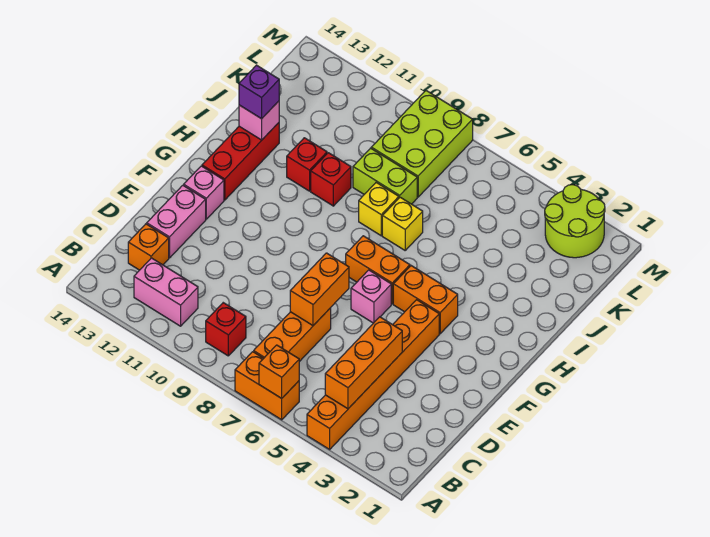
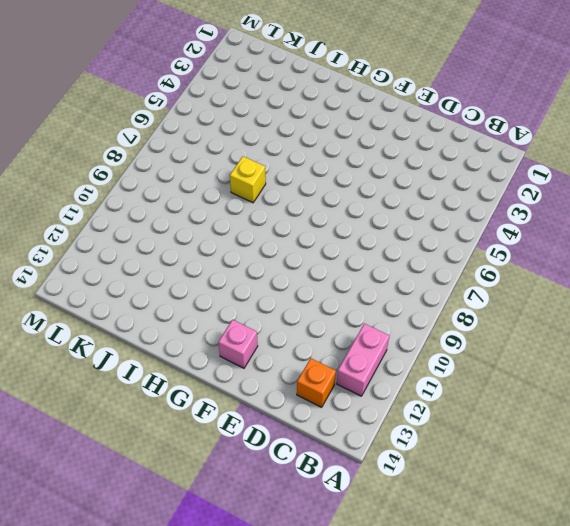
none -> orange 1x6 brick [307,300,439,449]
none -> orange 1x2 brick [235,352,299,420]
none -> orange 1x3 brick [254,308,331,362]

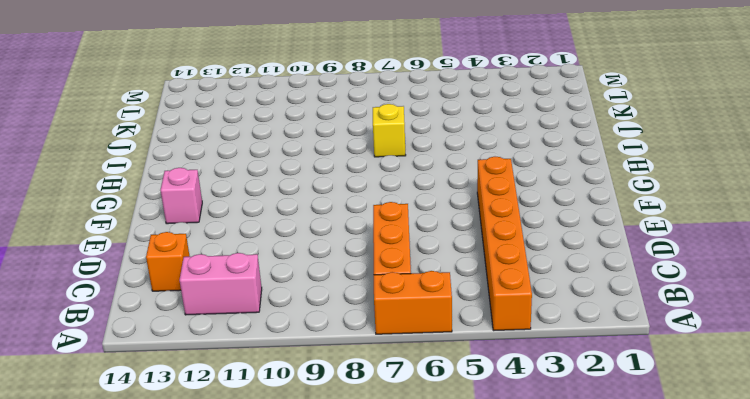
none -> red 1x1 brick [206,303,246,356]
none -> pink 1x2 brick [147,185,206,258]
none -> pink 1x1 brick [351,270,391,323]

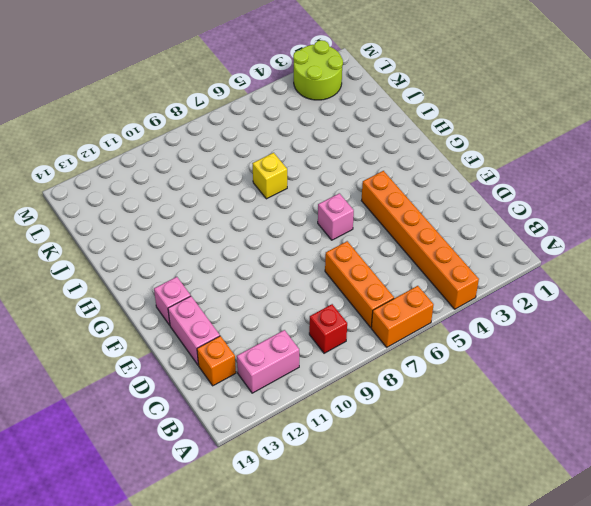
none -> orange 1x2 brick [393,266,458,334]
none -> orange 1x2 brick [346,236,410,304]
none -> red 1x3 brick [202,123,279,200]

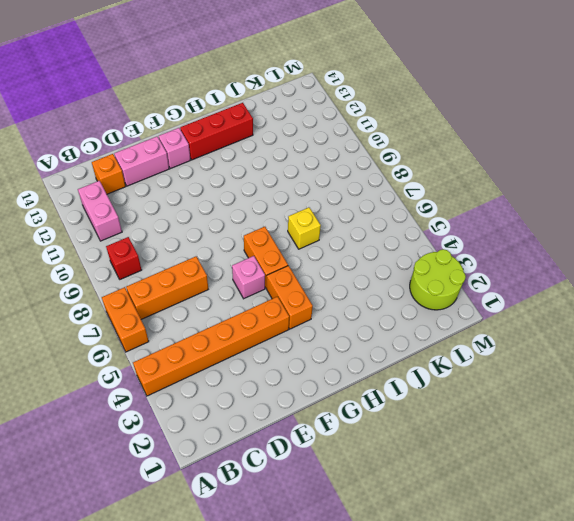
none -> yellow 1x1 brick [359,182,399,236]
none -> red 1x1 brick [311,153,351,206]
none -> red 1x1 brick [287,138,327,191]

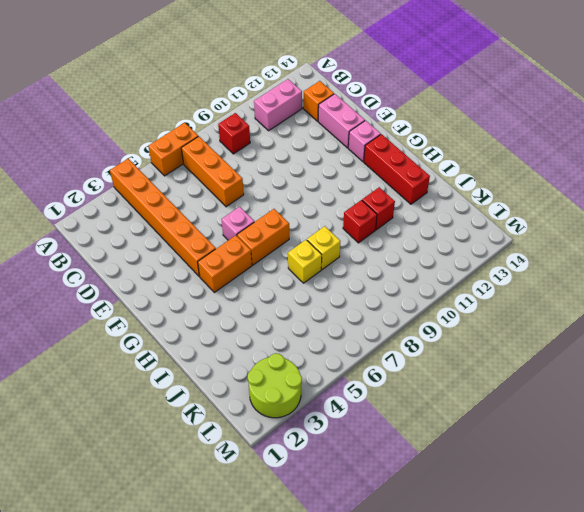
none -> lime 1x2 brick [353,148,417,204]
none -> lime 2x3 brick [371,91,473,197]
none -> orange 1x1 brick [259,345,299,398]

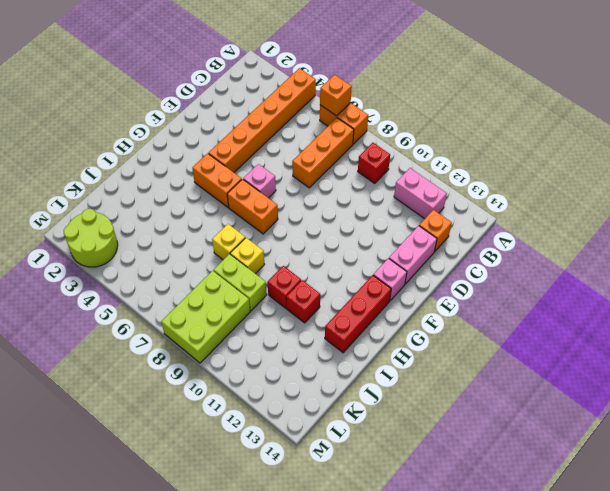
none -> orange 1x3 brick [325,317,402,409]
none -> orange 1x2 brick [290,253,349,326]
none -> pink 1x1 brick [239,101,279,140]

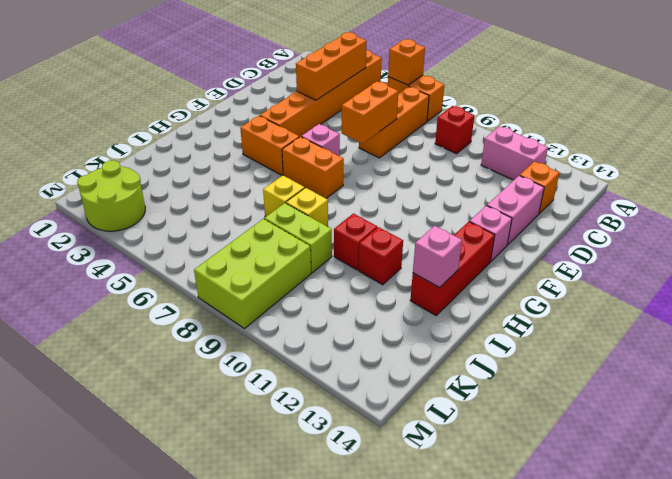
none -> purple 1x1 brick [239,65,279,119]

